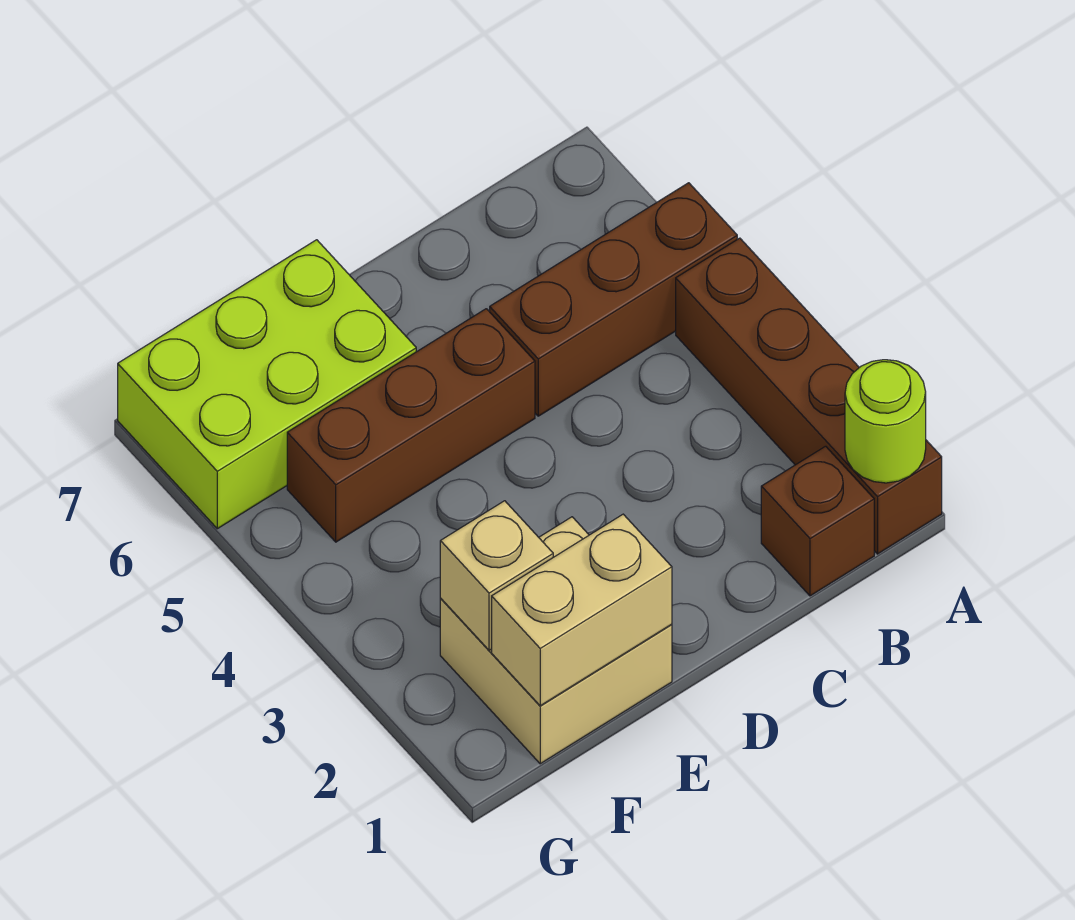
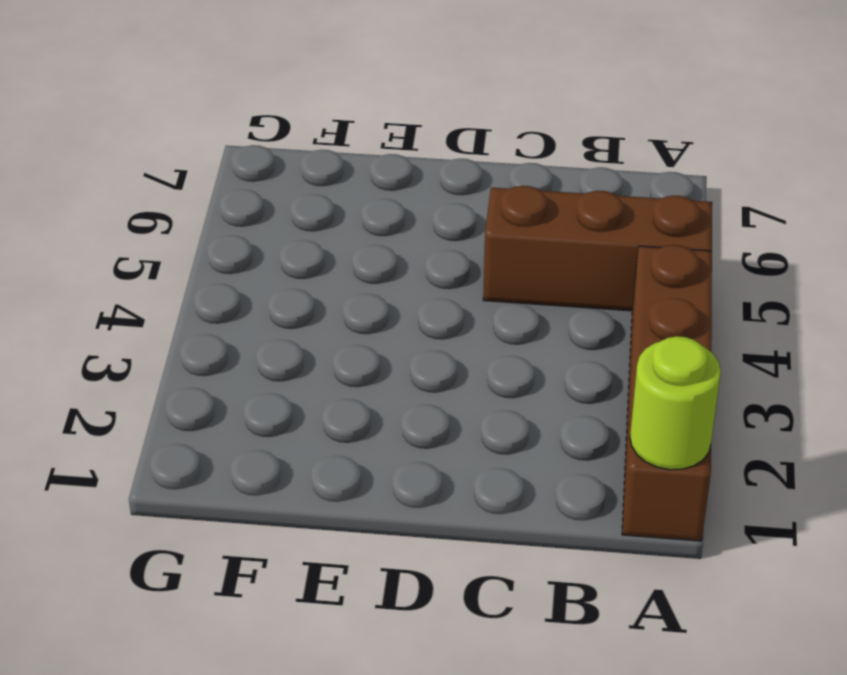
none -> brown 1x1 brick [761,446,874,596]
none -> brown 1x3 brick [287,309,535,542]

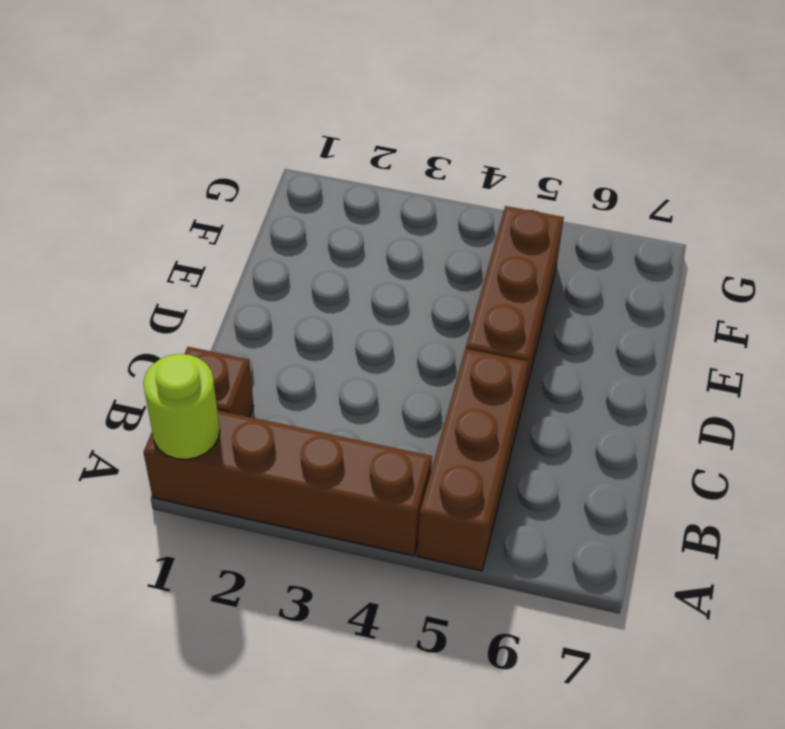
none -> tan 2x2 brick [440,517,672,764]
none -> lime 2x3 brick [118,240,416,529]

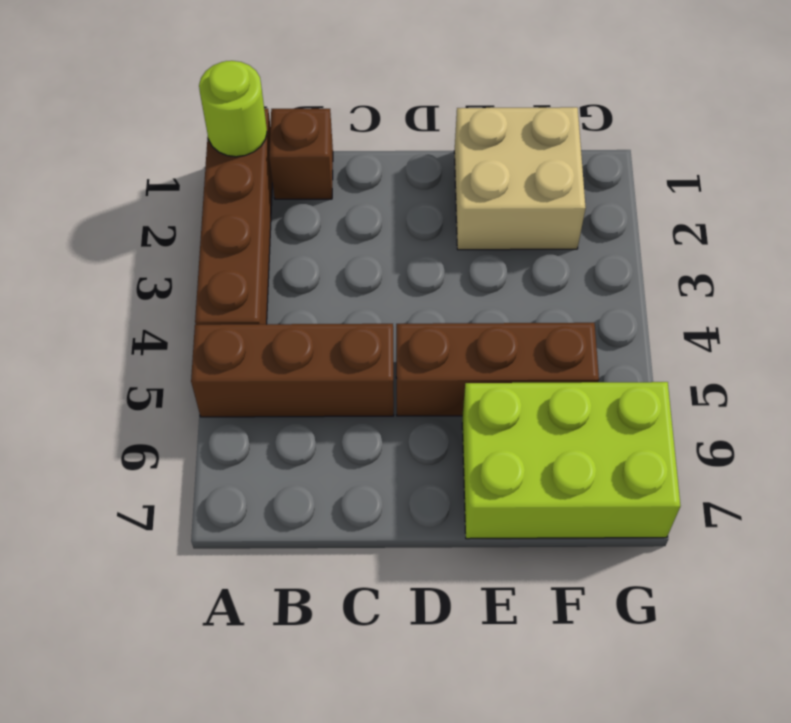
none -> tan 1x2 brick [492,514,672,706]
none -> tan 1x1 brick [440,501,553,650]

